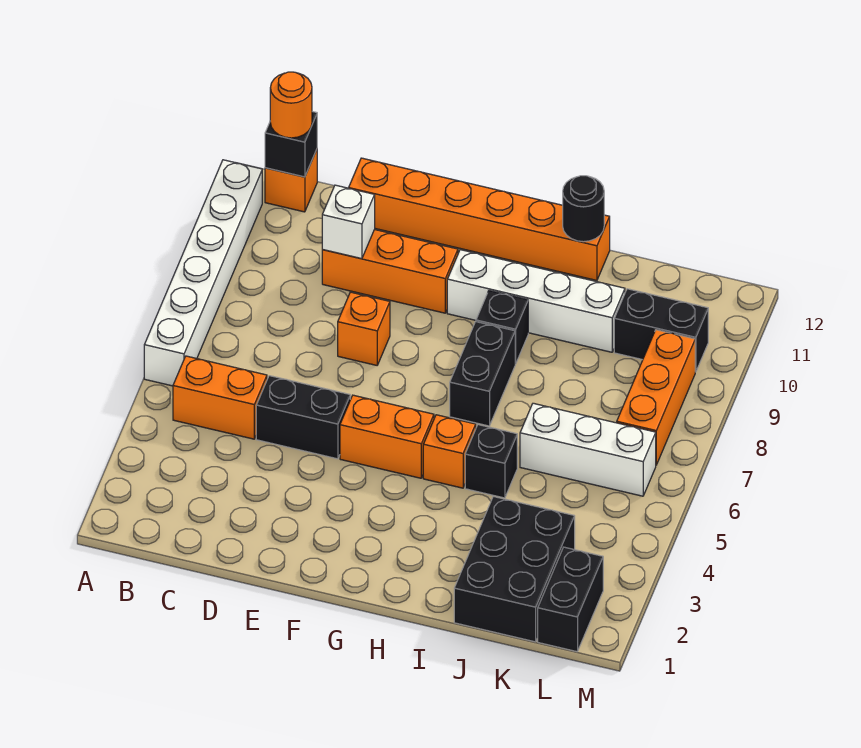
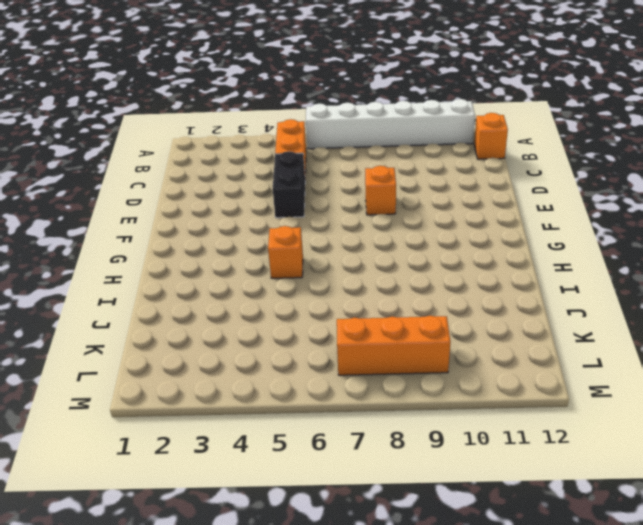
none -> orange 1x3 brick [322,230,458,313]
none -> orange 1x6 brick [349,158,610,280]
none -> orange 1x2 brick [340,395,434,478]

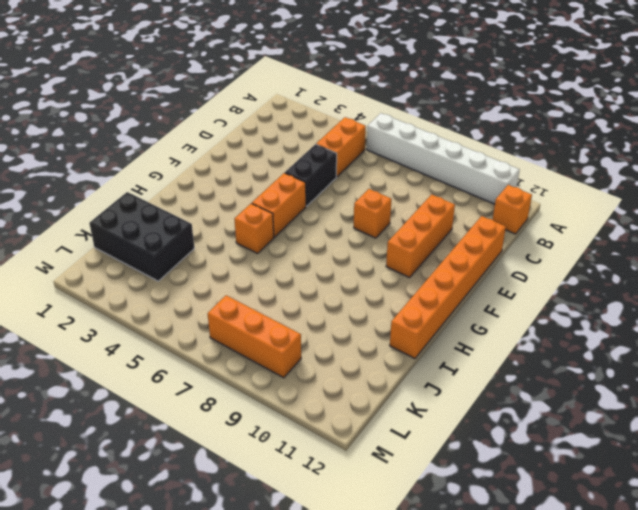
none -> white 1x4 brick [447,250,625,352]
none -> black 1x2 brick [450,322,515,426]
none -> black 1x1 brick [476,291,528,364]

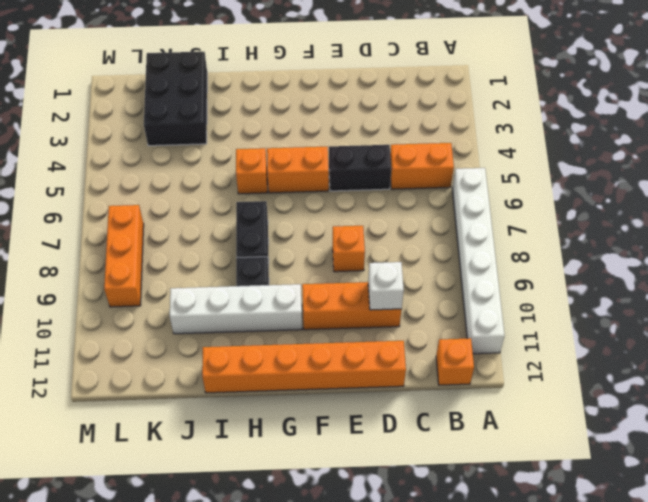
none -> black 1x1 brick [465,425,517,498]
none -> white 1x3 brick [520,403,656,496]
none -> black 1x2 brick [614,289,708,372]

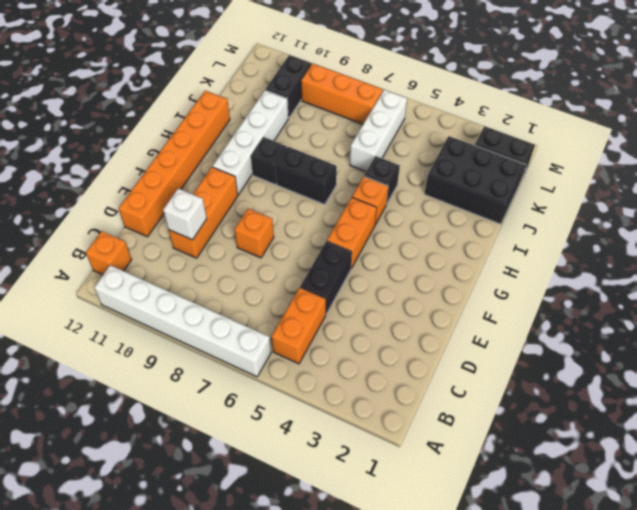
none -> black 1x1 brick [265,112,317,177]
none -> black 1x1 round brick [563,176,604,242]
none -> orange 1x1 round brick [270,72,312,138]

